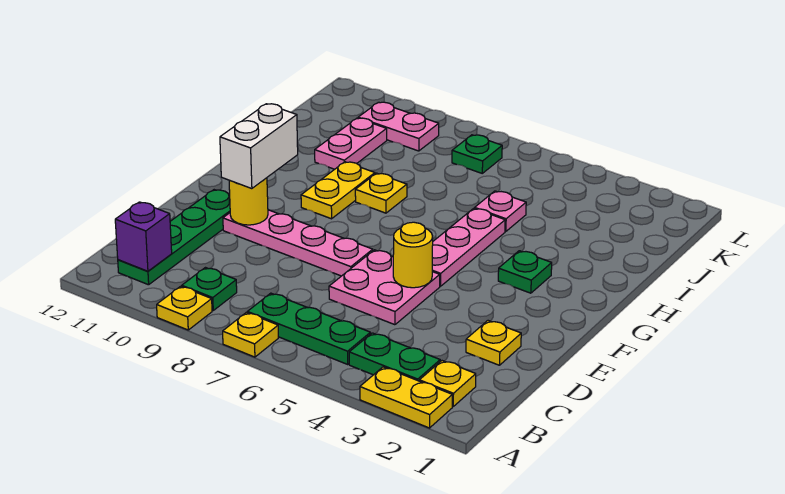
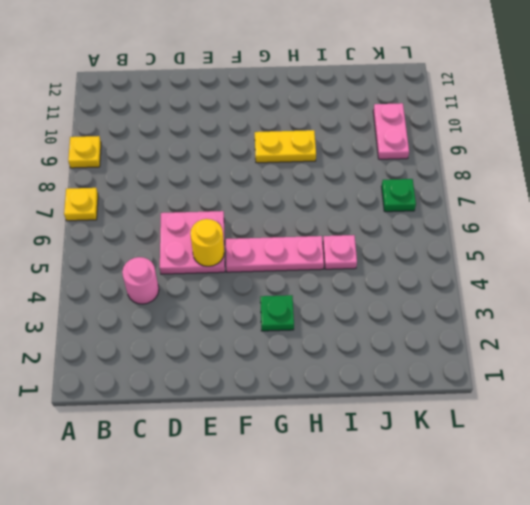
pink 1x1 round brick [122,257,159,304] -> none
none -> yellow 1x2 plate [360,367,452,428]
none -> yellow 1x1 plate [419,361,476,407]
none -> green 1x2 plate [349,333,440,381]

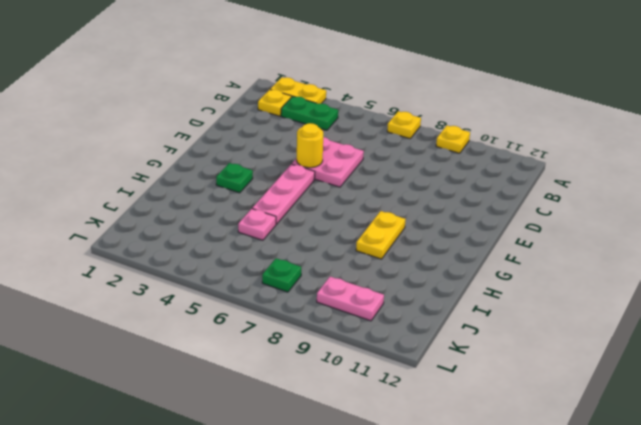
none -> green 1x3 plate [247,293,370,364]
none -> green 1x1 plate [182,268,237,310]
none -> green 1x4 plate [118,190,230,285]

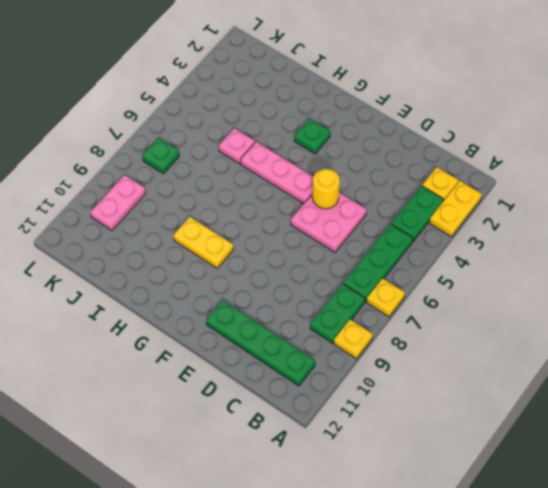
green 1x2 plate [310,284,365,343] -> green 1x1 plate [182,268,237,310]
none -> yellow 1x1 plate [466,321,521,365]
none -> pink 1x4 plate [223,210,373,276]
none -> yellow 1x1 plate [355,173,407,213]

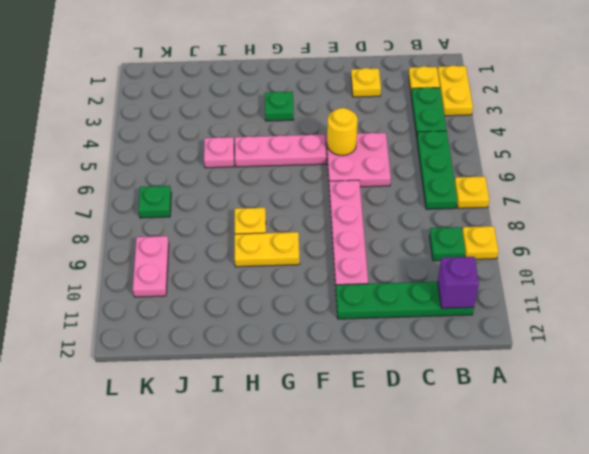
none -> pink 1x2 plate [315,118,387,169]
none -> yellow 1x1 round brick [229,178,268,225]
none -> white 1x2 brick [220,104,298,189]

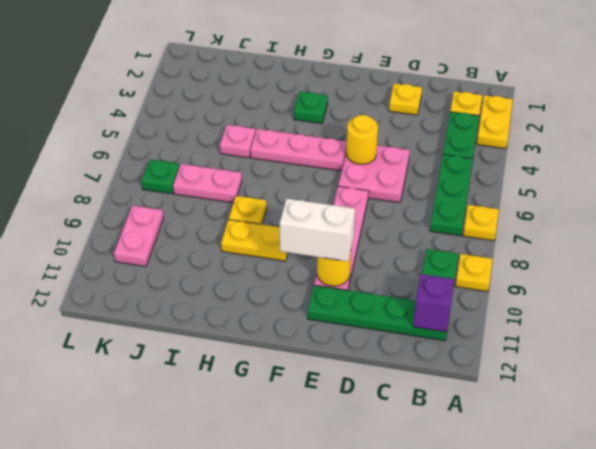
pink 1x2 plate [173,164,242,203] -> pink 1x2 plate moved to [315,118,387,169]

